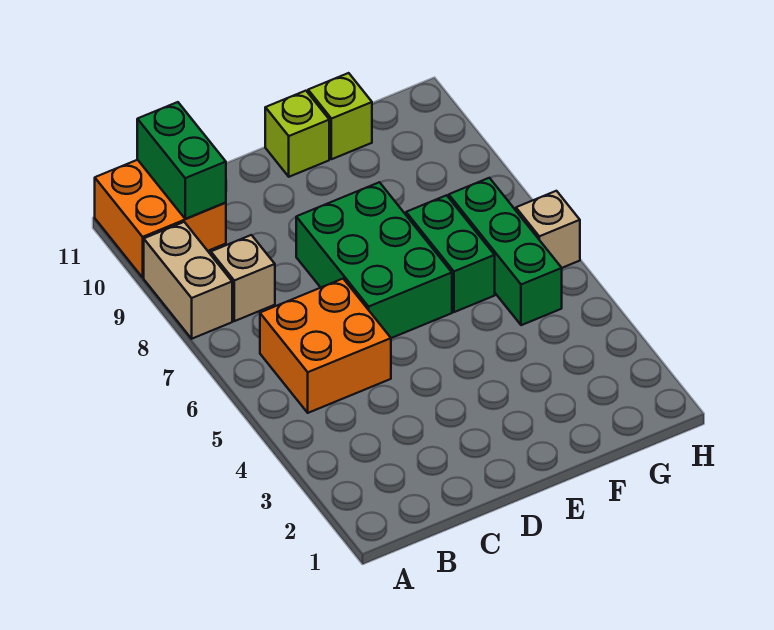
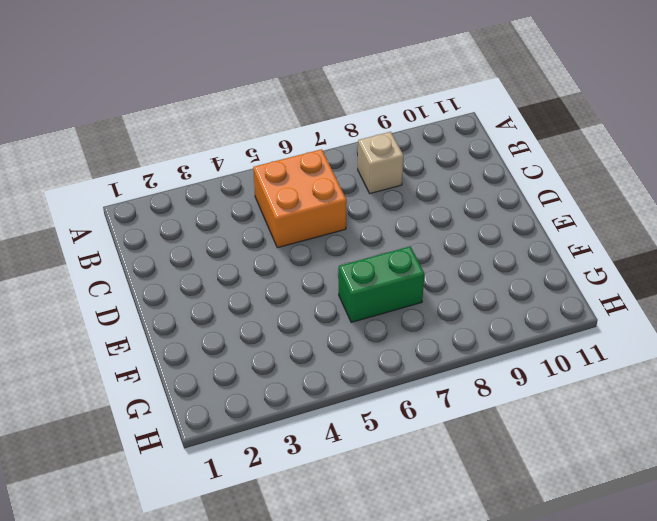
none -> tan 1x2 brick [144,222,232,339]
none -> orange 2x2 brick [95,160,226,277]

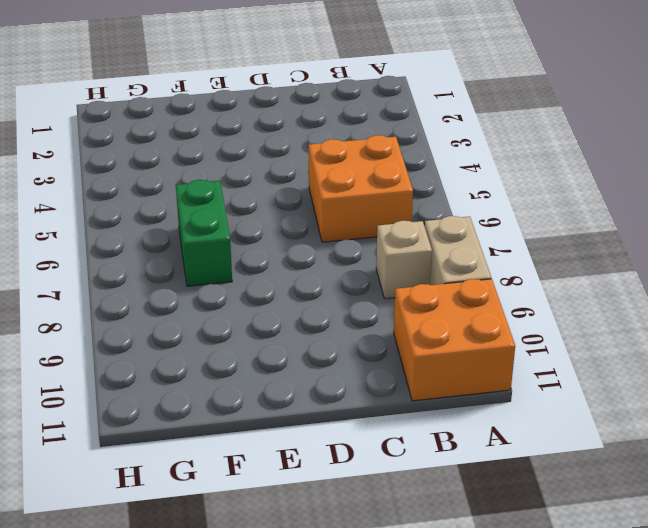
none -> green 2x3 brick [296,182,452,338]
none -> lime 1x1 brick [265,91,329,177]

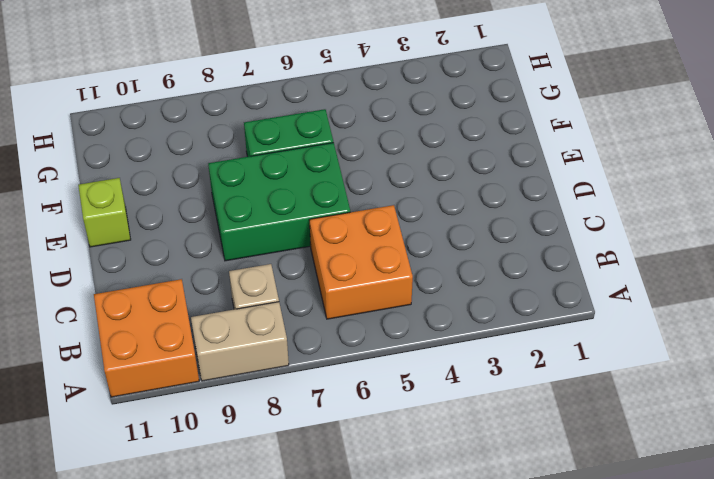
none -> lime 1x1 brick [308,73,372,159]
none -> green 1x3 brick [449,178,562,325]

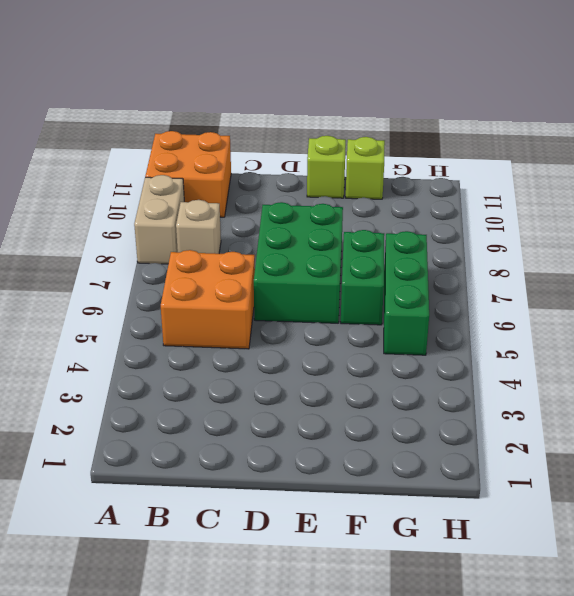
none -> tan 1x1 brick [516,191,580,268]
none -> green 1x2 brick [137,102,226,219]

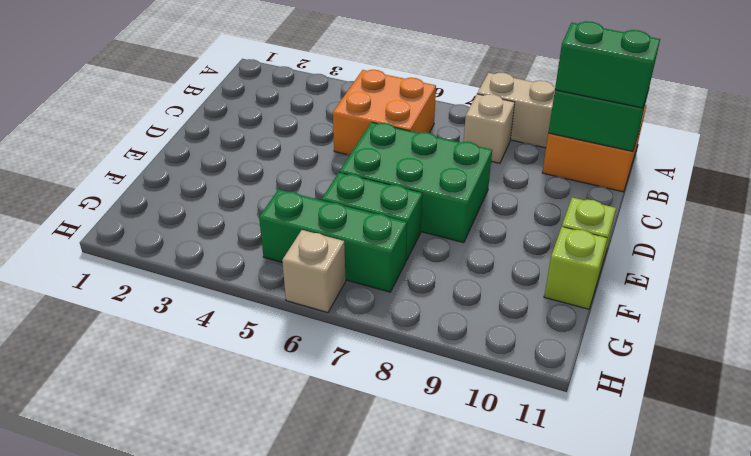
green 1x2 brick [555,21,660,108] -> none

